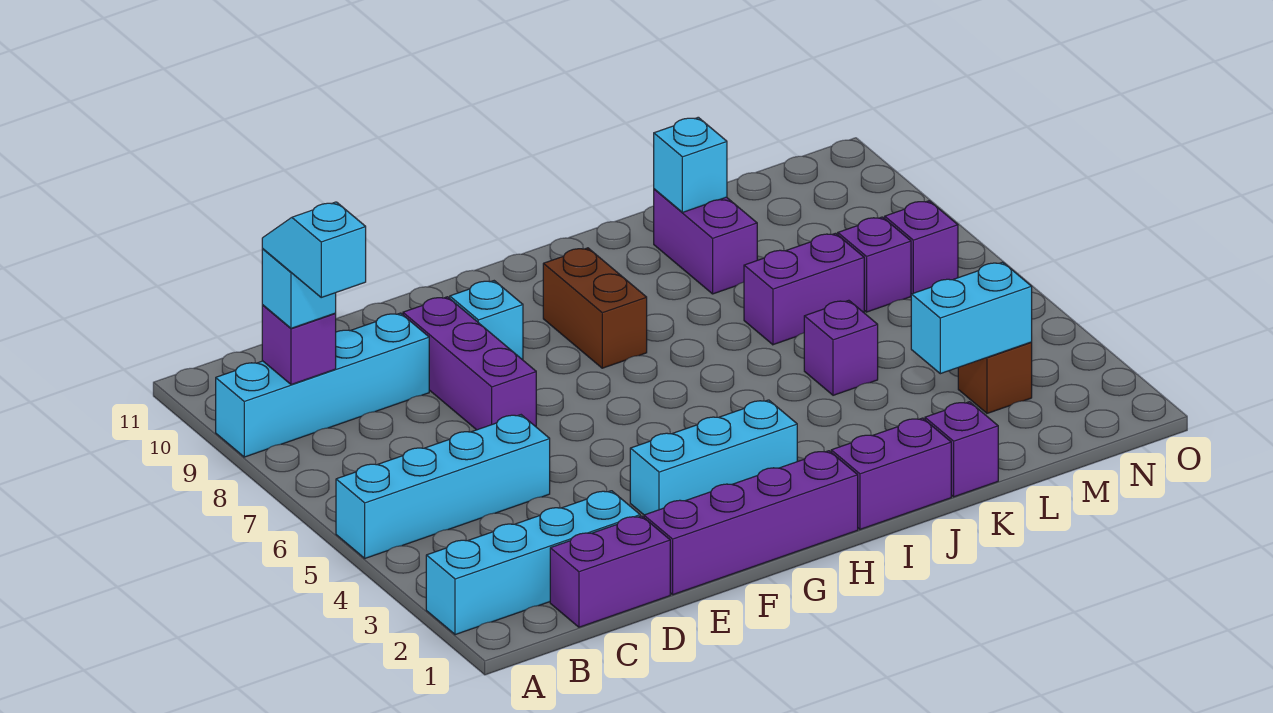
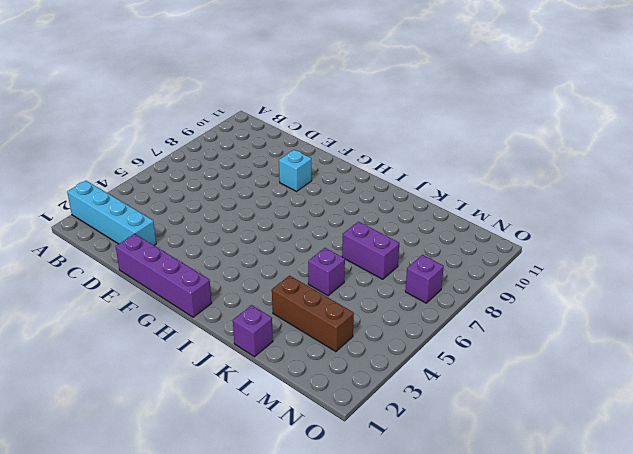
brown 1x3 brick [272,276,354,352] -> brown 1x1 brick [958,342,1032,413]
none -> cyan 1x4 brick [336,415,550,558]
none -> cyan 1x4 brick [216,313,429,457]
none -> purple 1x2 brick [550,516,670,627]

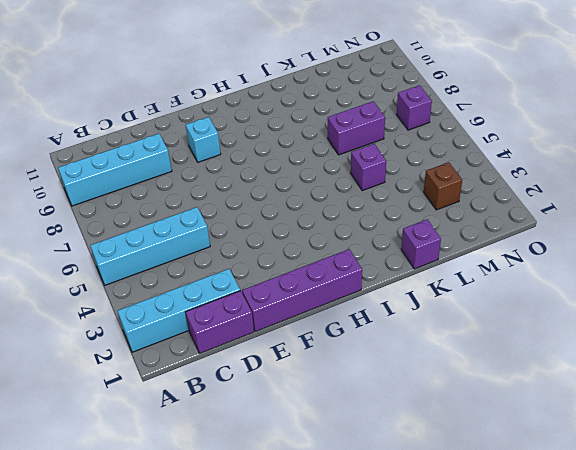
none -> purple 1x3 brick [403,297,536,430]
none -> cyan 1x3 brick [630,400,797,515]
none -> brown 1x2 brick [543,248,647,368]

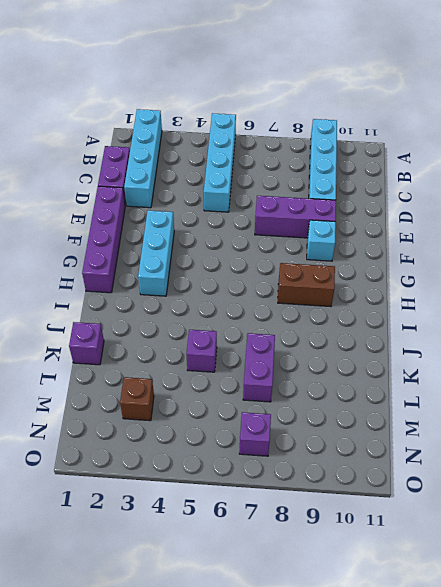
none -> purple 1x2 brick [831,418,951,529]
none -> purple 1x2 brick [654,189,757,294]
none -> purple 1x1 brick [838,217,911,312]

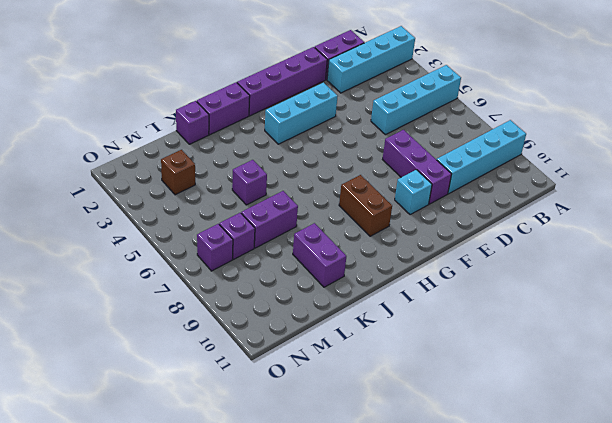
none -> purple 1x1 brick [262,305,336,385]
none -> cyan 1x1 brick [654,117,727,212]
none -> cyan 1x2 brick [911,262,1032,374]

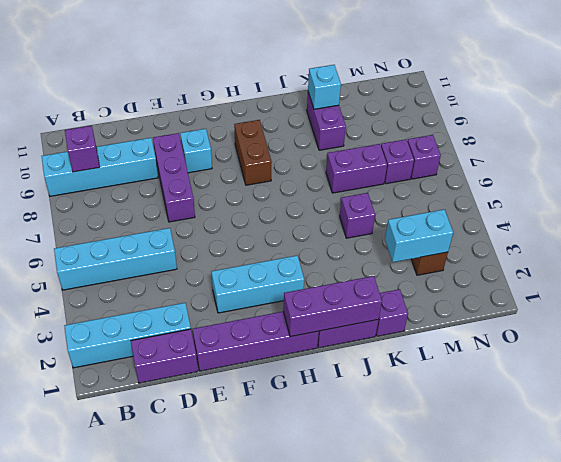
purple 1x3 brick [283,276,382,337] -> none
none -> cyan 1x1 brick [262,249,336,328]
none -> cyan 1x2 slope [262,202,366,297]

